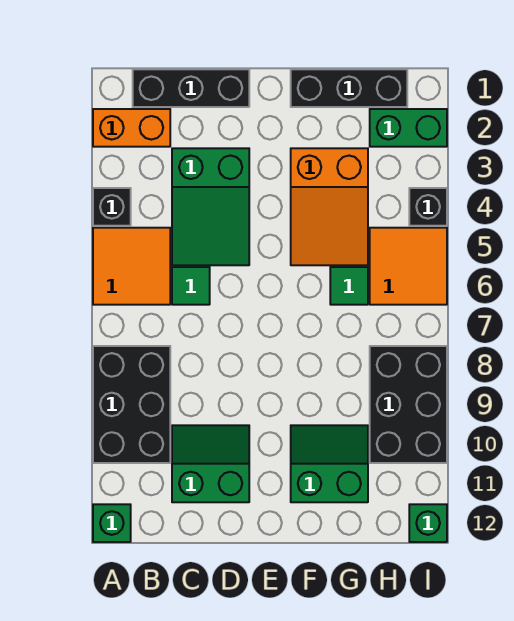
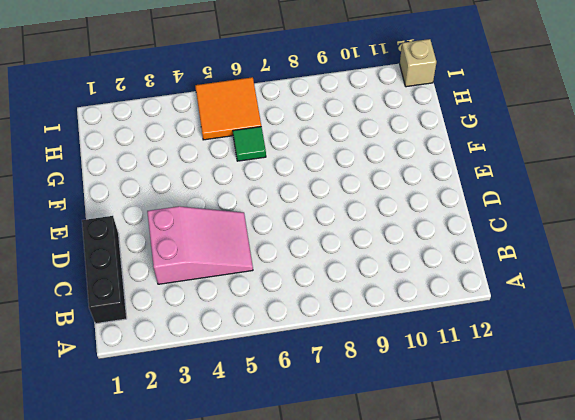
pink 2x3 slope [147,206,253,284] -> green 2x3 slope [172,148,249,265]
tan 1x1 brick [400,39,436,87] -> green 1x1 brick [409,504,447,542]
none -> orange 1x2 brick [93,109,170,147]
none -> black 1x1 brick [93,188,131,226]
none -> orange 2x2 tile [93,228,170,305]

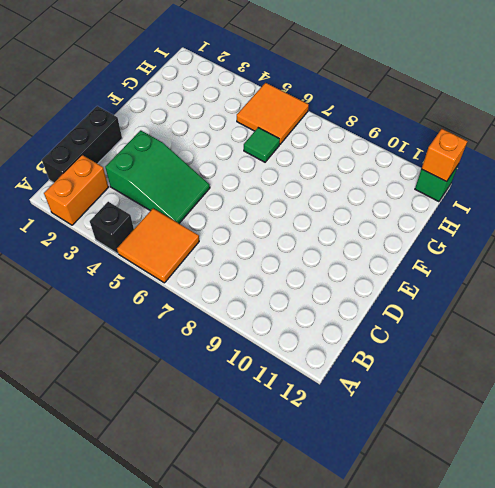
orange 1x1 brick [422,129,467,182] -> none
none -> black 2x3 brick [93,346,170,463]
none -> green 1x1 brick [93,504,131,542]
none -> green 1x1 tile [172,267,210,305]

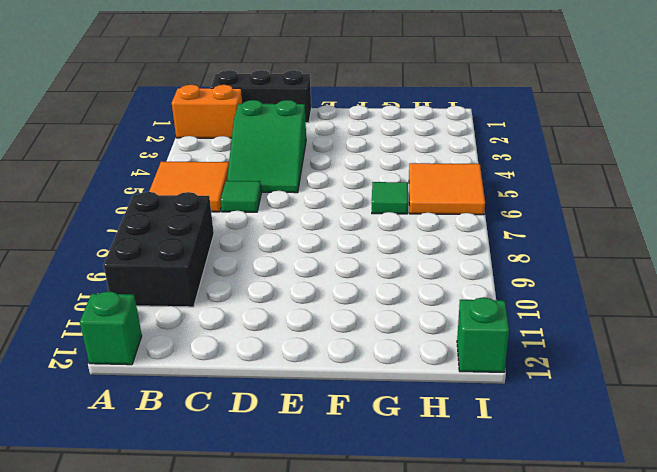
none -> black 1x1 brick [93,188,131,226]
none -> green 2x2 slope [172,425,249,502]
none -> black 1x3 brick [291,69,407,107]

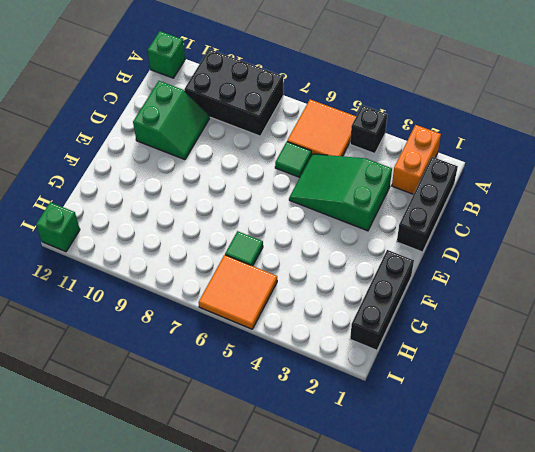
none -> orange 2x3 slope [291,148,368,265]
none -> green 2x2 slope [291,425,368,502]
none -> green 1x2 brick [370,109,447,147]

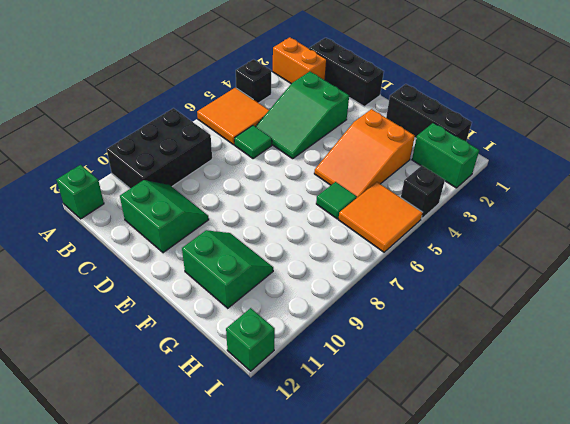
none -> black 2x3 brick [370,346,447,463]

